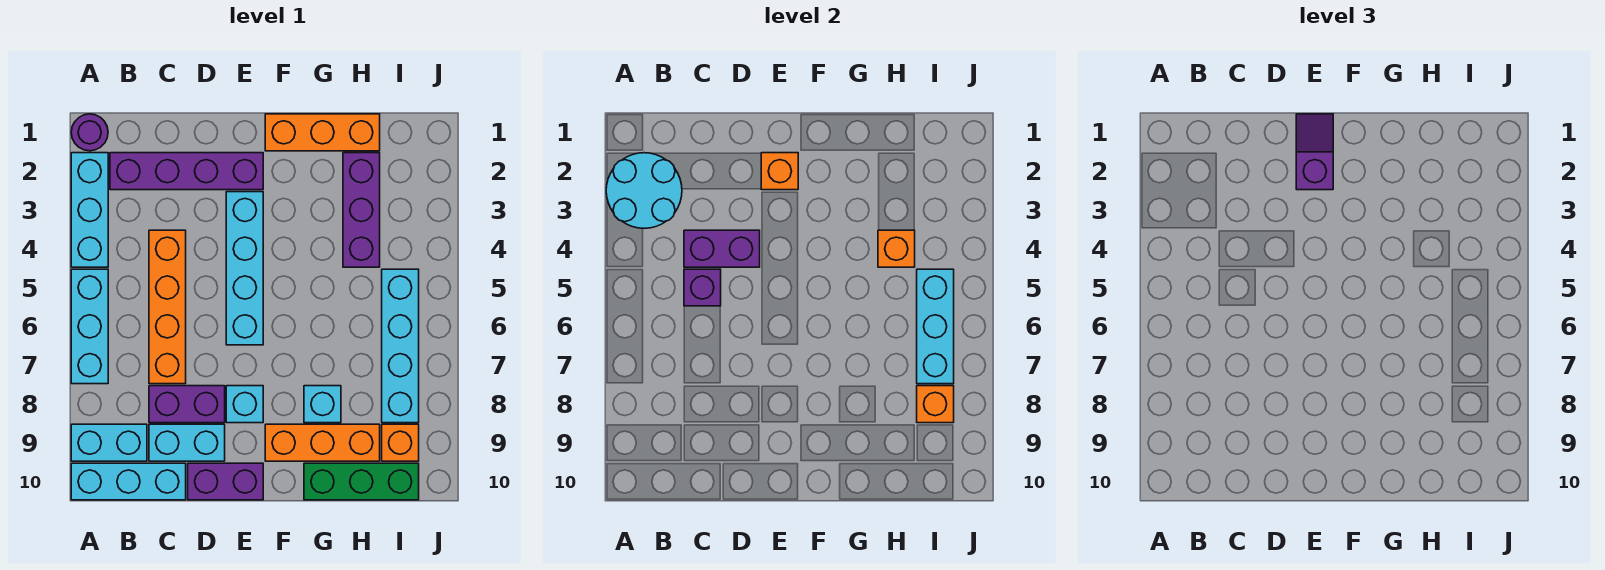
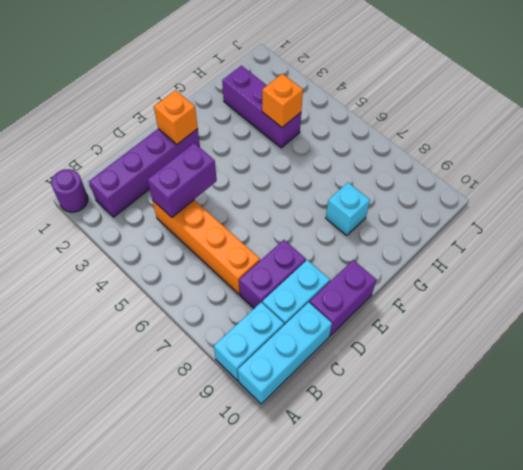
none -> cyan 1x3 brick [71,153,108,267]
none -> cyan 1x3 brick [71,269,108,384]
none -> cyan 1x4 brick [226,192,263,345]

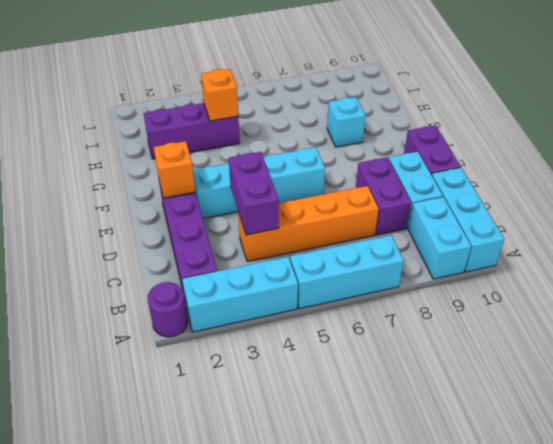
none -> cyan 1x1 brick [226,386,263,423]
none -> orange 1x3 brick [265,114,380,151]
none -> orange 1x3 brick [265,424,380,461]

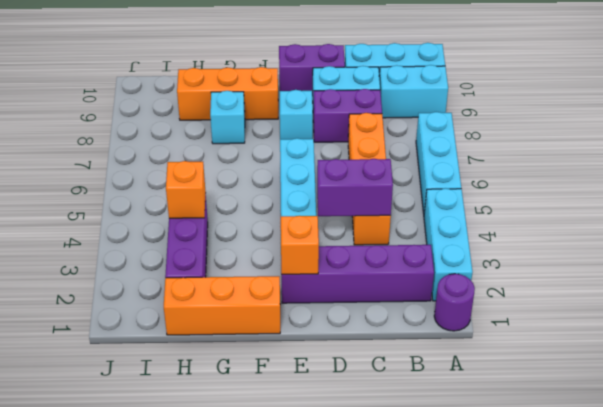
none -> green 1x3 brick [304,463,419,500]
none -> cyan 1x4 brick [382,269,419,423]
none -> orange 1x1 brick [382,424,419,461]

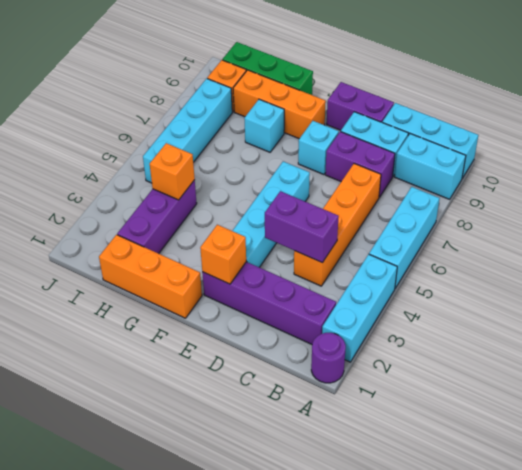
none -> cyan 2x2 round brick [606,153,682,228]
none -> purple 1x1 brick [684,269,721,306]
none -> cyan 1x3 brick [917,269,954,384]

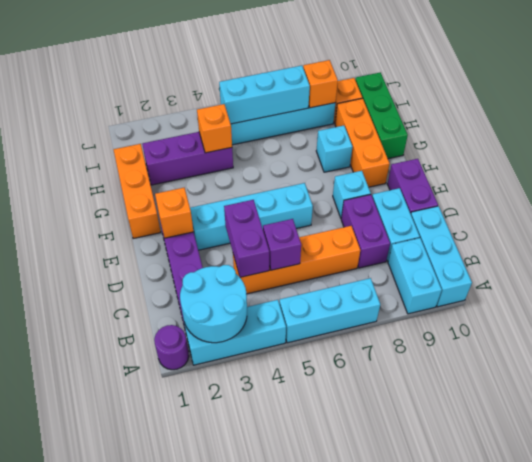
none -> purple 1x2 slope [1296,114,1333,190]

